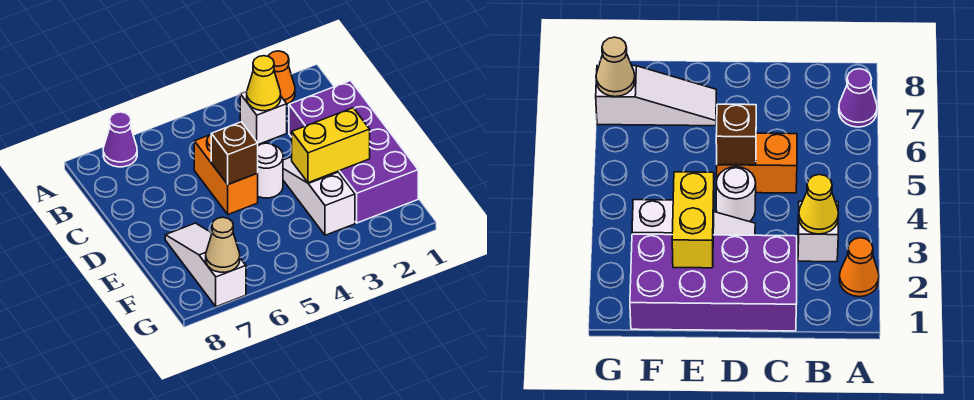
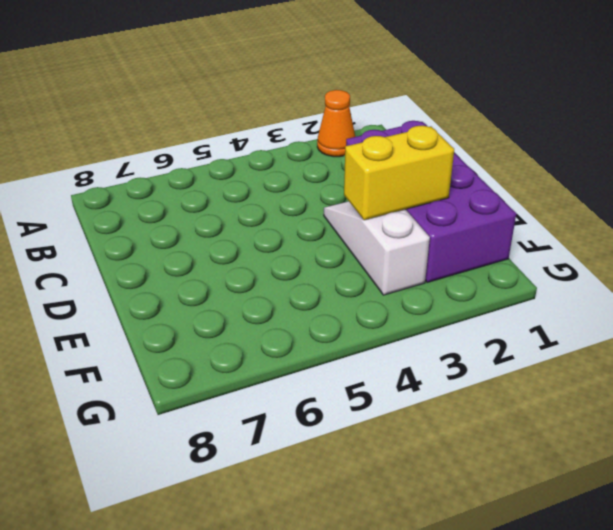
none -> purple 1x1 cone [103,112,137,167]
none -> white 1x1 brick [240,92,287,144]
none -> orange 1x2 brick [194,135,258,214]

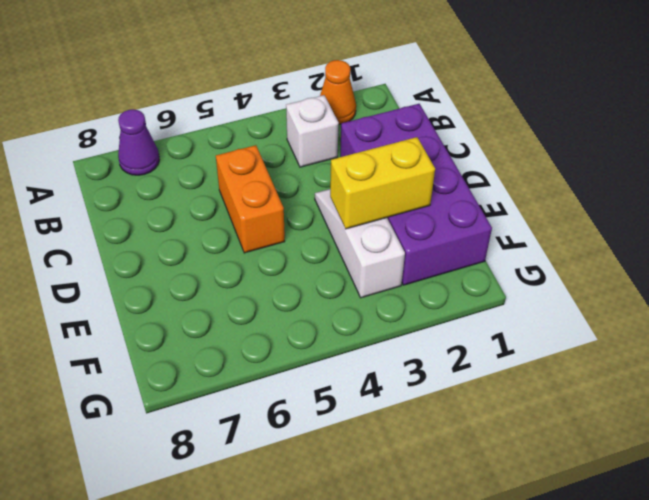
none -> white 1x1 round brick [258,143,283,198]
none -> white 1x3 slope [165,223,246,307]
none -> yellow 1x1 cone [247,56,281,111]

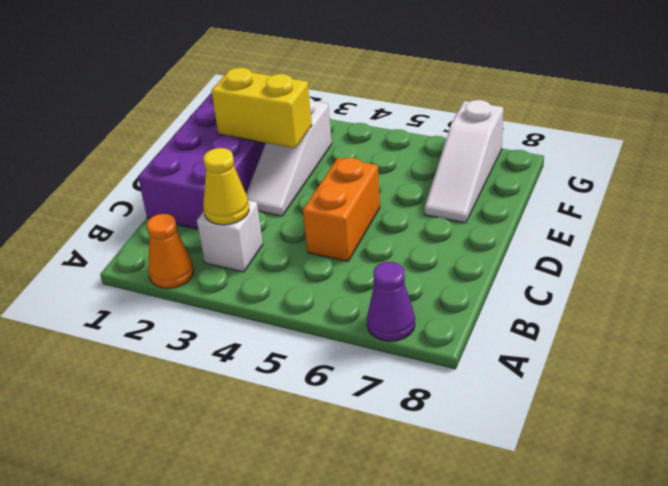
none -> white 1x1 round brick [258,143,283,198]
none -> brown 1x1 brick [211,122,258,184]
none -> tan 1x1 cone [206,217,240,272]

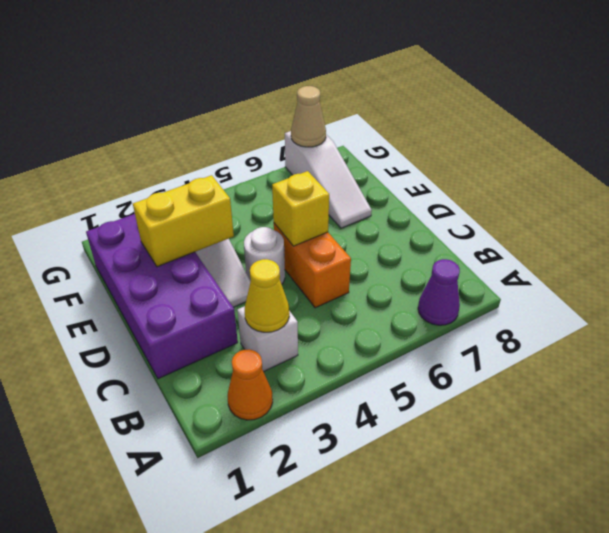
yellow 1x1 brick [272,171,329,246] -> brown 1x1 brick [211,122,258,184]

